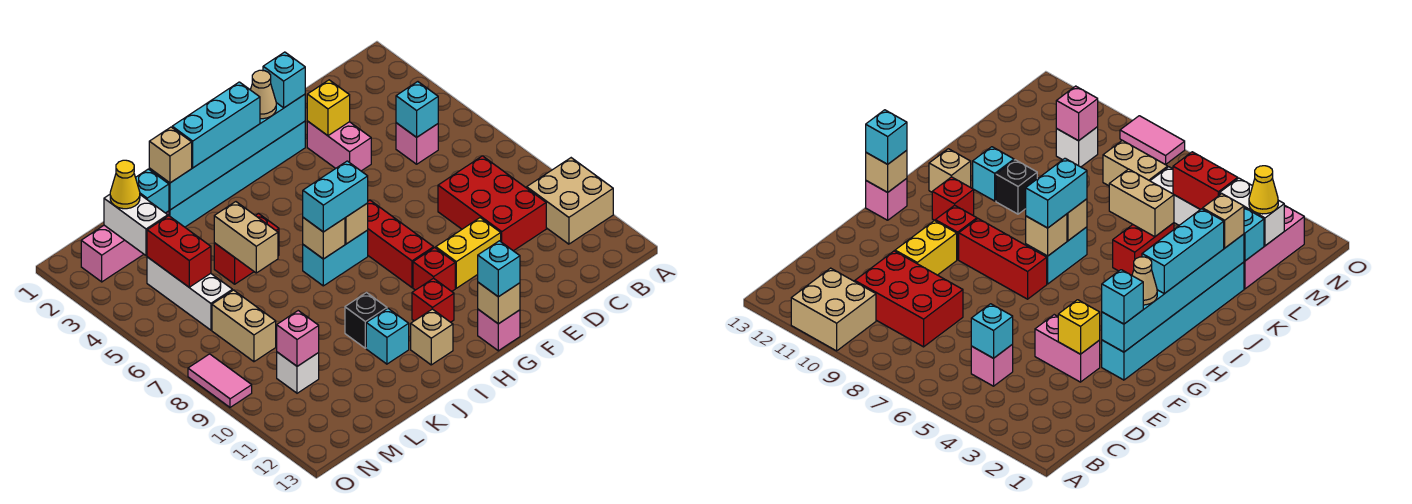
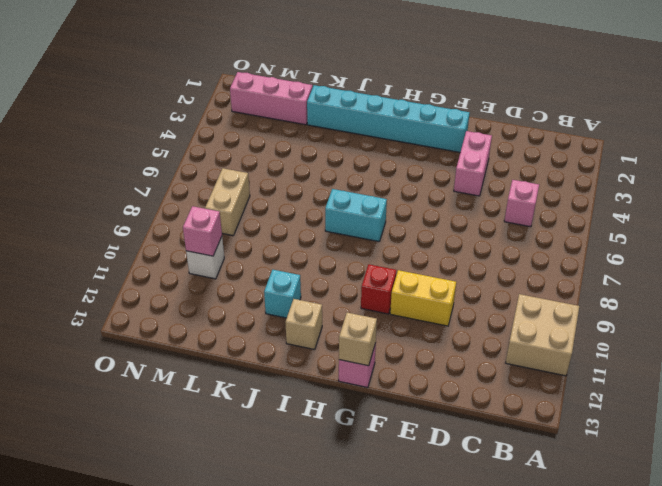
none -> red 2x3 brick [438,156,546,251]
none -> red 1x3 brick [368,200,434,287]
none -> red 1x1 brick [412,278,454,322]
none -> red 1x2 brick [214,213,279,284]

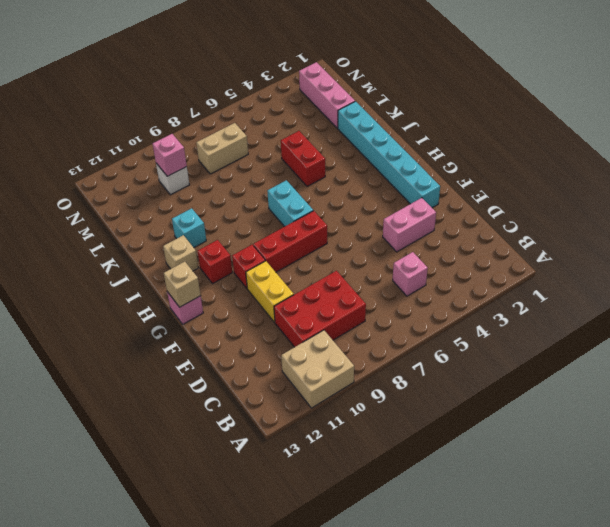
none -> black 1x1 brick [345,292,387,348]
none -> white 1x3 brick [147,257,232,330]
none -> pink 1x2 tile [188,354,252,407]
none -> cyan 1x1 brick [396,82,438,137]

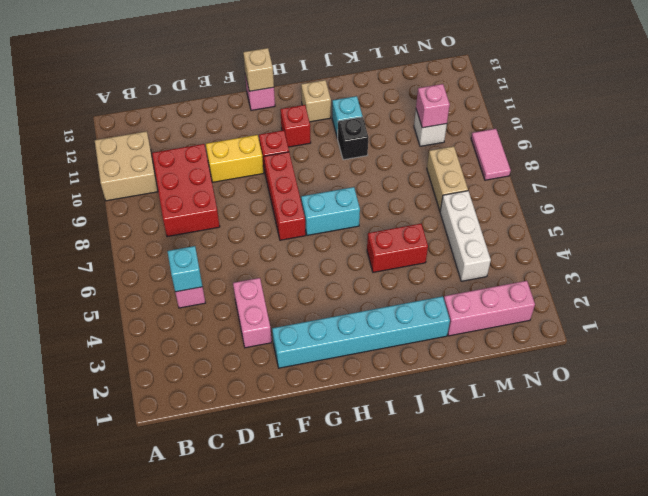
none -> yellow 1x1 brick [307,80,350,136]
none -> cyan 1x6 brick [149,94,305,210]
none -> tan 1x1 brick [345,203,368,244]
none -> tan 1x1 brick [303,218,345,259]

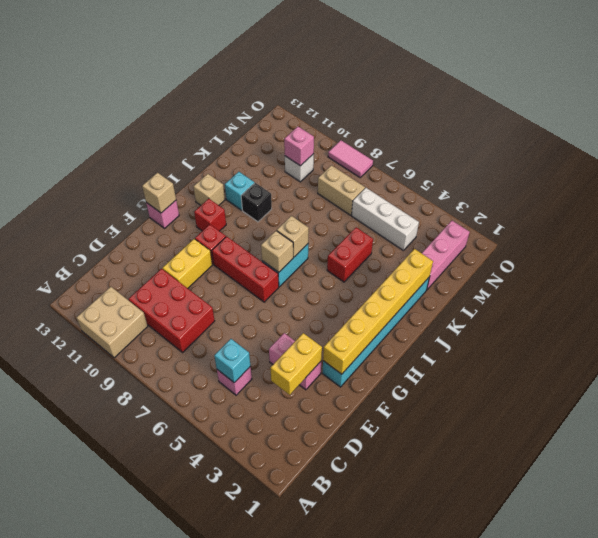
yellow 1x2 brick [270,333,322,395] -> yellow 1x1 brick [307,80,350,136]
yellow 1x6 brick [323,249,433,374] -> cyan 1x6 brick [149,94,305,210]
none -> tan 1x2 brick [214,202,278,273]
none -> cyan 1x1 brick [136,169,169,213]
none -> white 1x2 brick [104,195,168,256]
none -> red 1x2 brick [147,216,211,287]

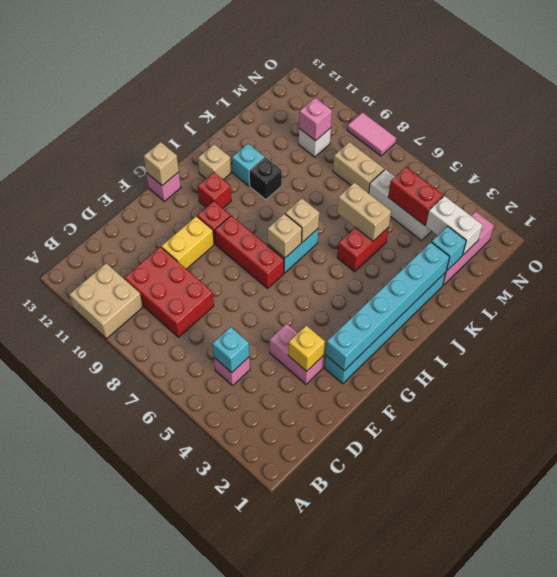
none -> cyan 1x1 brick [263,52,305,108]
none -> tan 1x1 cone [251,70,276,119]
none -> cyan 1x1 brick [478,241,520,297]
none -> cyan 1x3 brick [172,82,260,168]

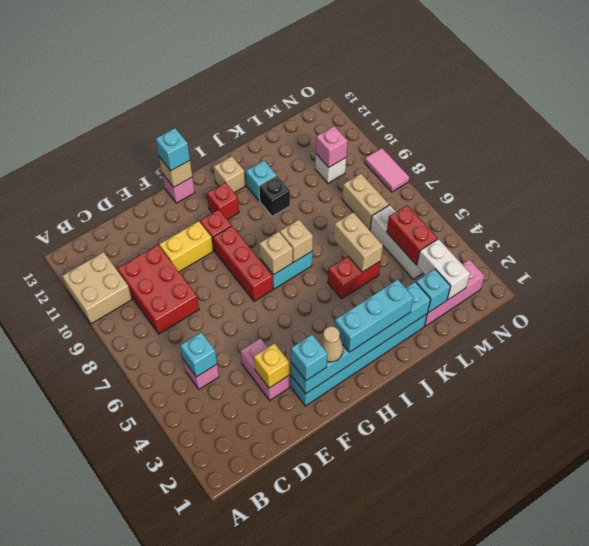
none -> cyan 1x2 brick [303,161,368,232]
none -> tan 1x1 brick [149,127,192,183]
none -> yellow 1x1 cone [110,160,140,209]

